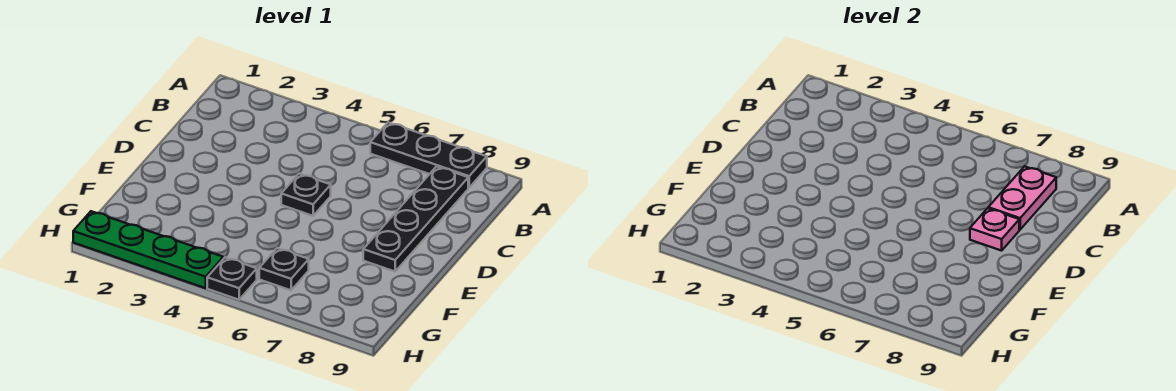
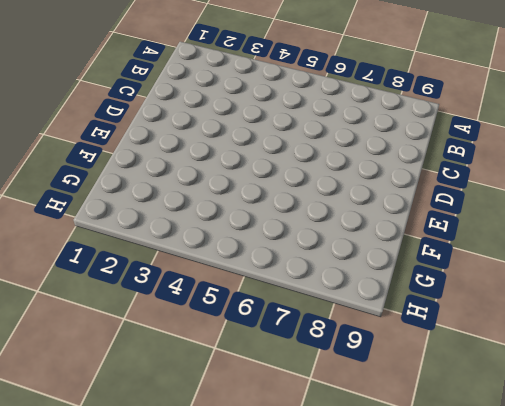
none -> black 1x3 plate [370,122,487,188]
none -> black 1x4 plate [363,166,468,271]

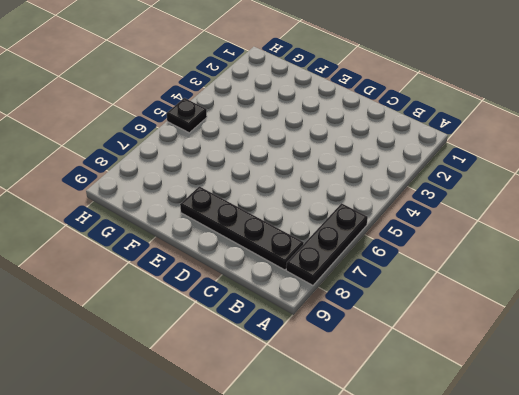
none -> black 1x1 plate [281,174,331,216]
none -> black 1x1 plate [259,248,309,290]

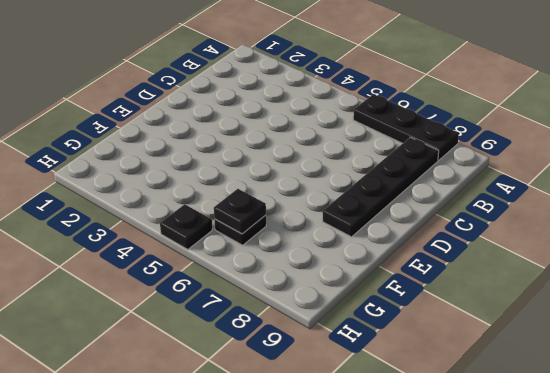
black 1x1 plate [214,189,266,234] -> black 1x1 plate moved to [281,174,331,216]
none -> green 1x4 plate [73,211,223,288]
none -> pink 1x2 plate [988,166,1056,230]

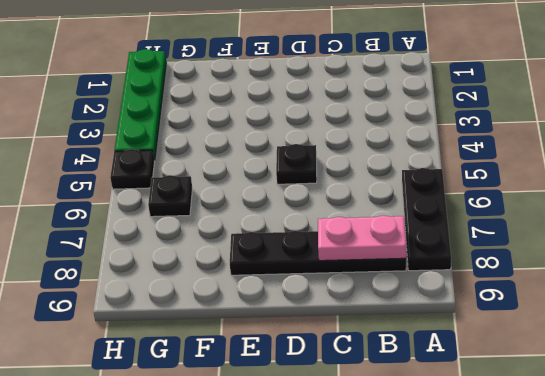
none -> pink 1x1 plate [970,208,1019,251]

